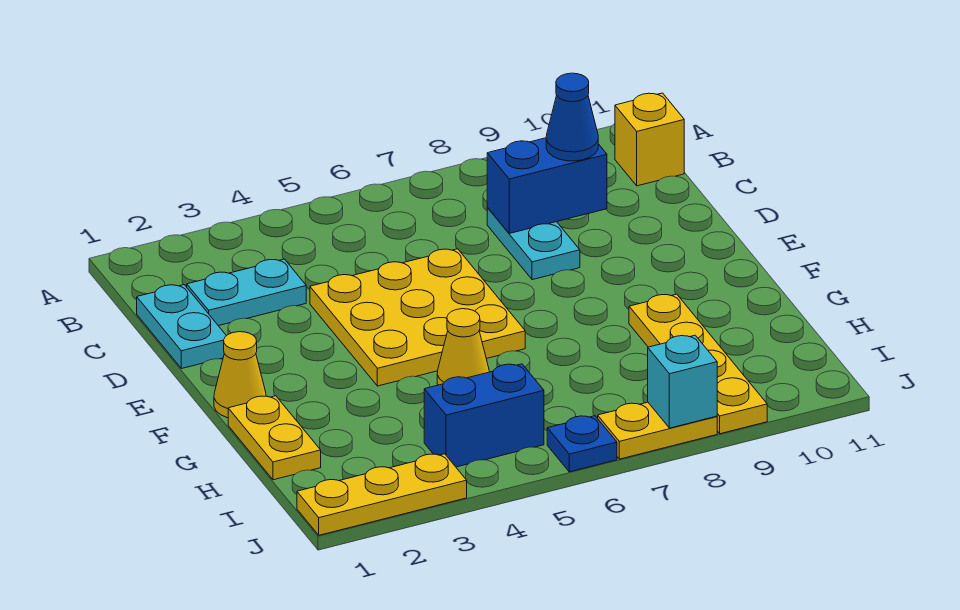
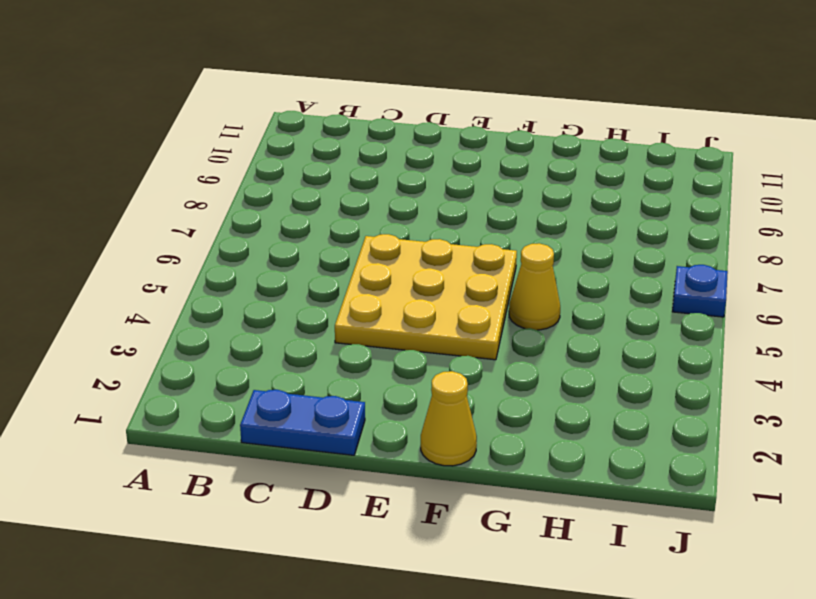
blue 1x2 plate [240,390,365,455] -> cyan 1x2 plate [137,285,226,369]
none -> yellow 1x1 brick [615,93,684,186]
none -> cyan 1x2 plate [187,259,306,326]
none -> cyan 1x2 plate [487,208,580,280]

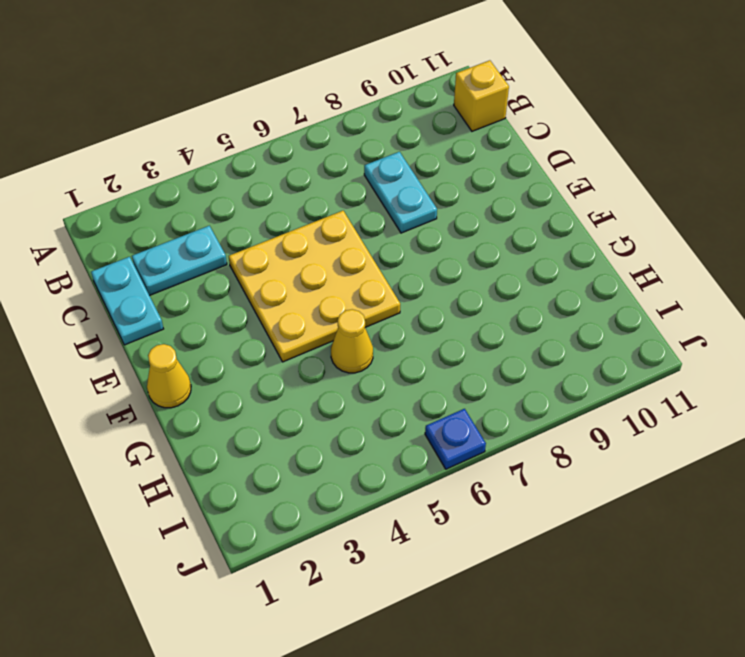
none -> yellow 1x2 plate [228,396,321,480]
none -> yellow 1x4 plate [629,294,767,434]
none -> blue 1x2 brick [424,364,544,467]

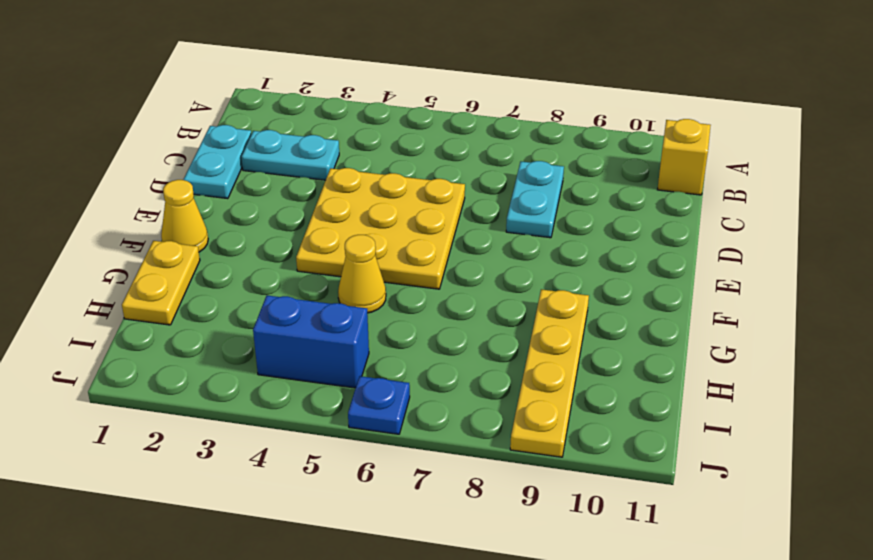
none -> yellow 1x3 plate [297,454,467,535]
none -> yellow 1x2 plate [598,402,717,459]
none -> blue 1x2 brick [487,138,607,233]

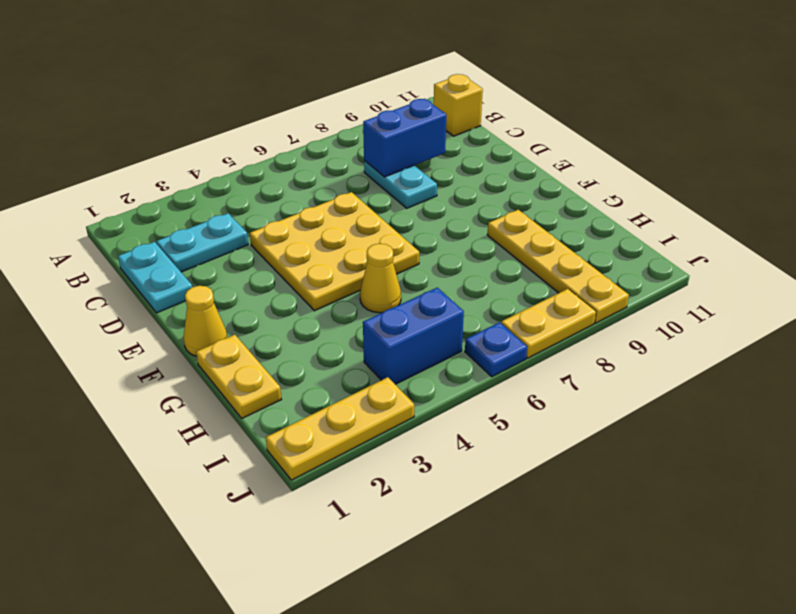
none -> cyan 1x1 brick [648,335,717,428]
none -> blue 1x1 cone [546,73,598,161]

